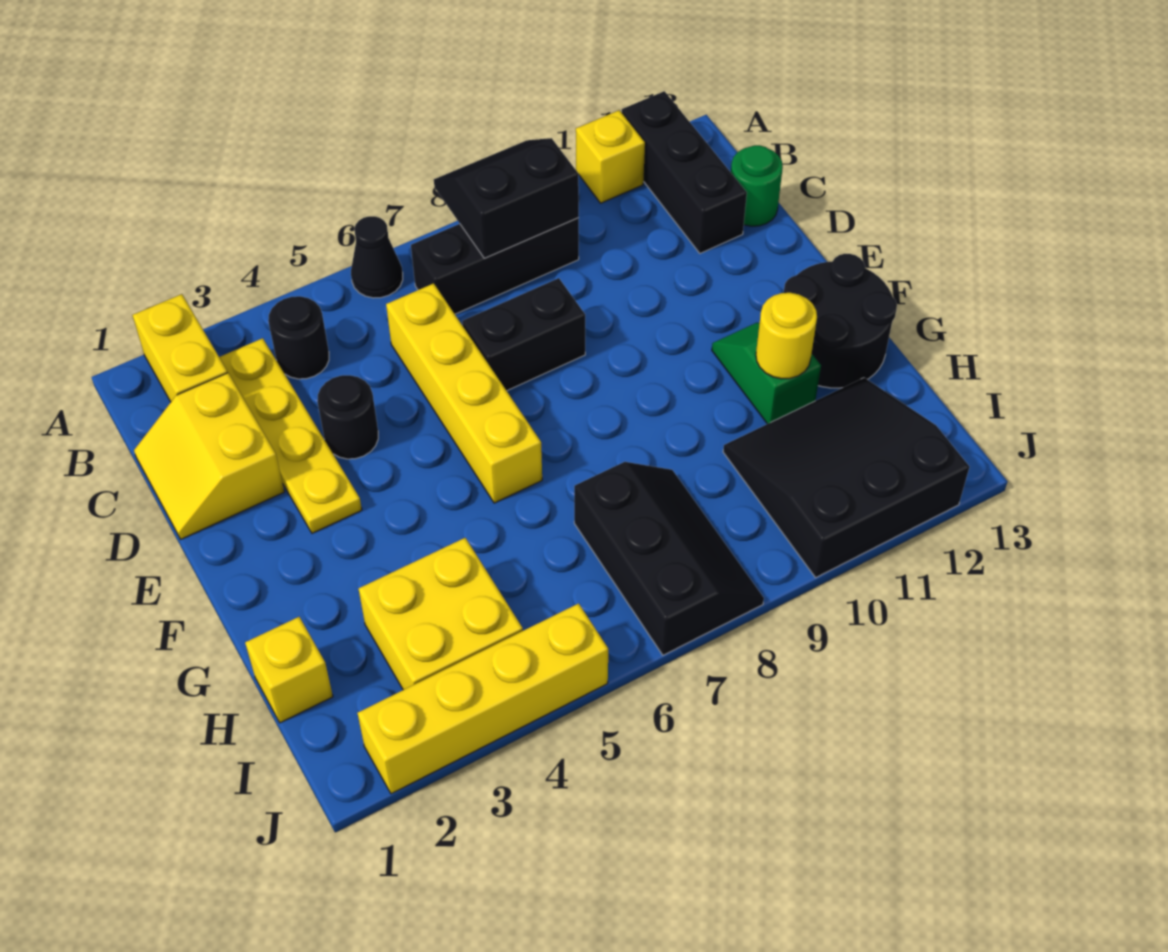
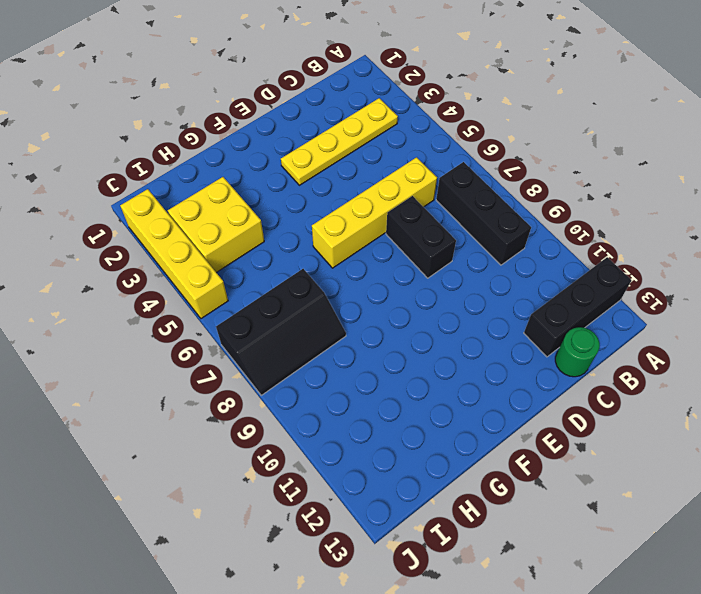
none -> yellow 1x2 brick [132,294,228,402]
none -> black 1x1 cone [351,216,403,298]
none -> yellow 1x1 brick [576,110,645,203]

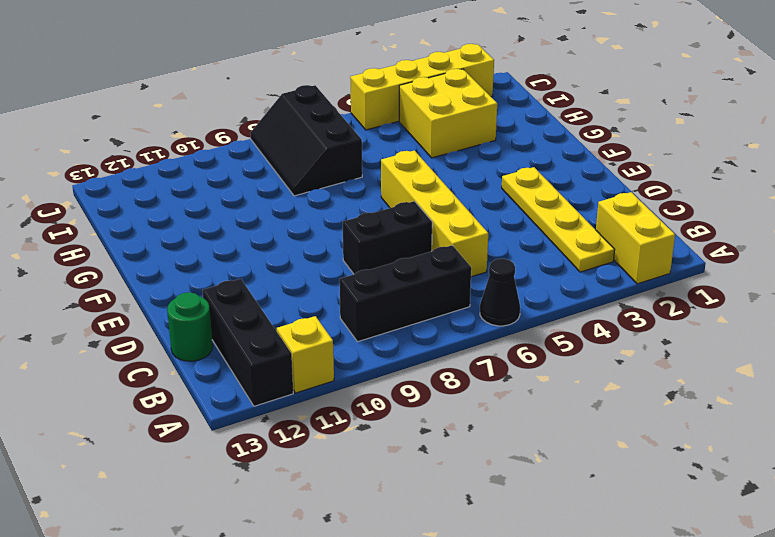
none -> black 1x1 round brick [268,296,329,379]
none -> yellow 2x2 slope [134,373,284,539]
none -> black 1x1 round brick [317,375,378,459]

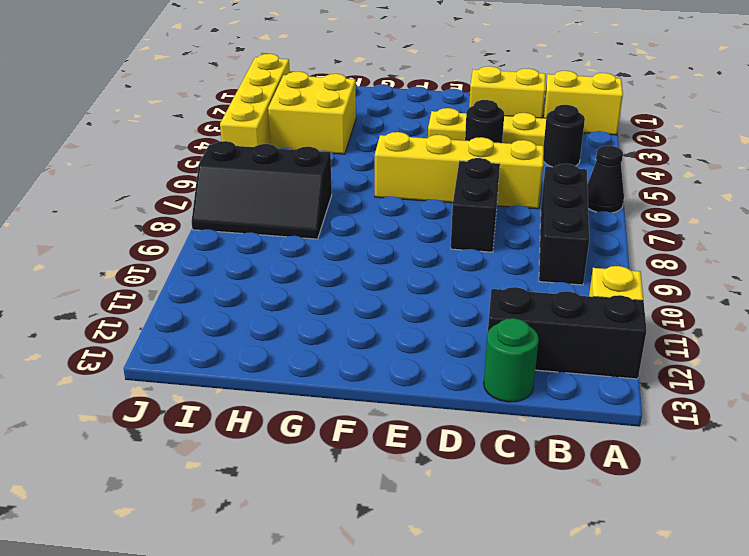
none -> green 1x2 slope [712,323,821,424]
none -> black 2x2 round brick [784,254,897,388]
none -> yellow 1x1 brick [245,617,333,723]

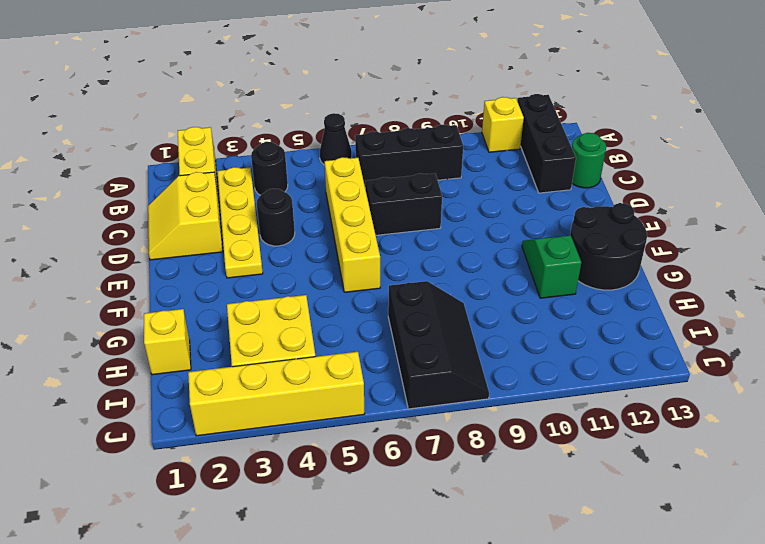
none -> black 3x3 slope [723,378,970,578]
none -> black 2x2 slope [434,138,579,258]
none -> yellow 1x1 round brick [756,293,817,379]

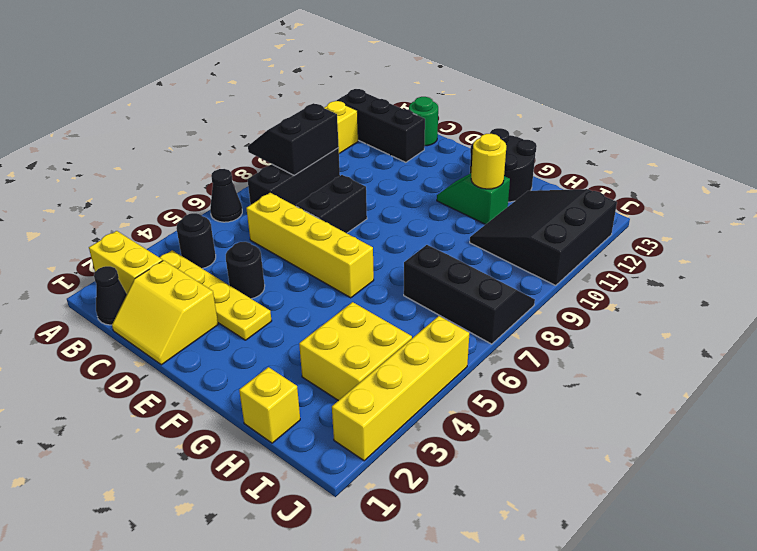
black 1x1 cone [94,266,127,325] -> none

